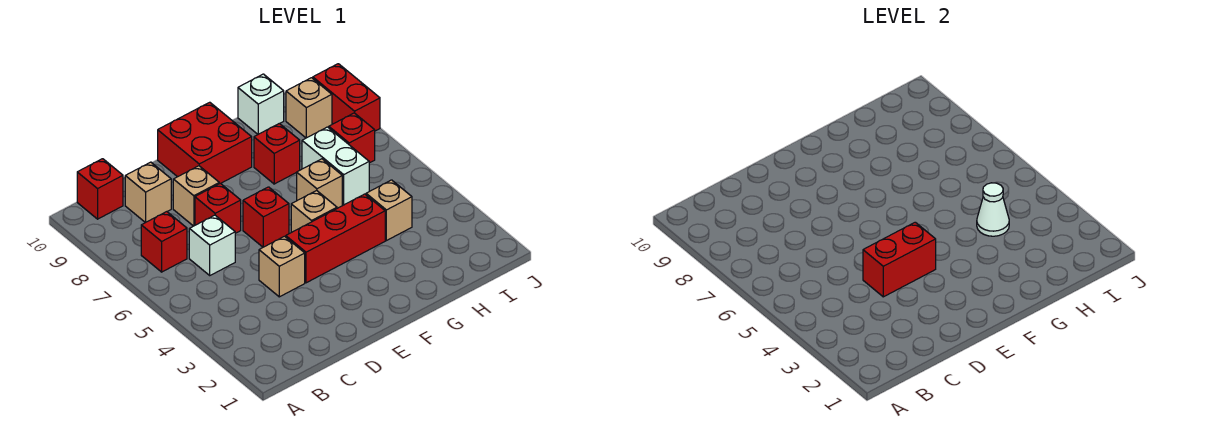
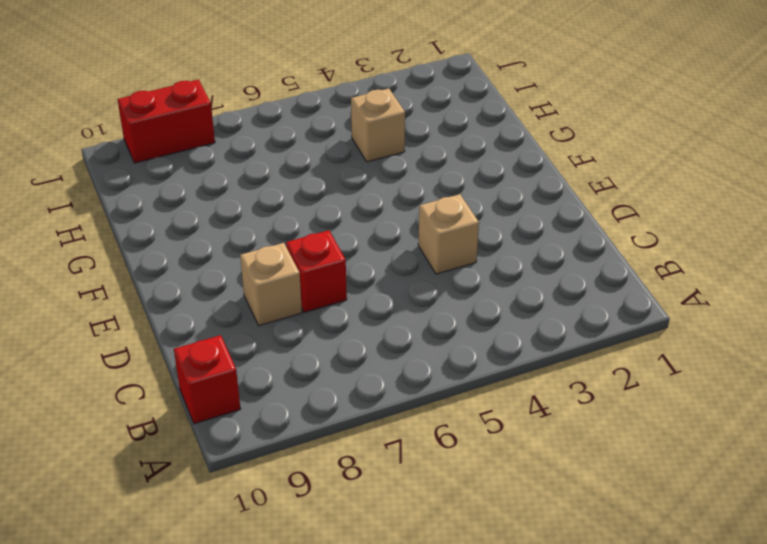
none -> red 1x1 brick [141,212,187,272]
none -> white 1x1 brick [189,215,235,275]
none -> tan 1x1 brick [125,162,171,222]

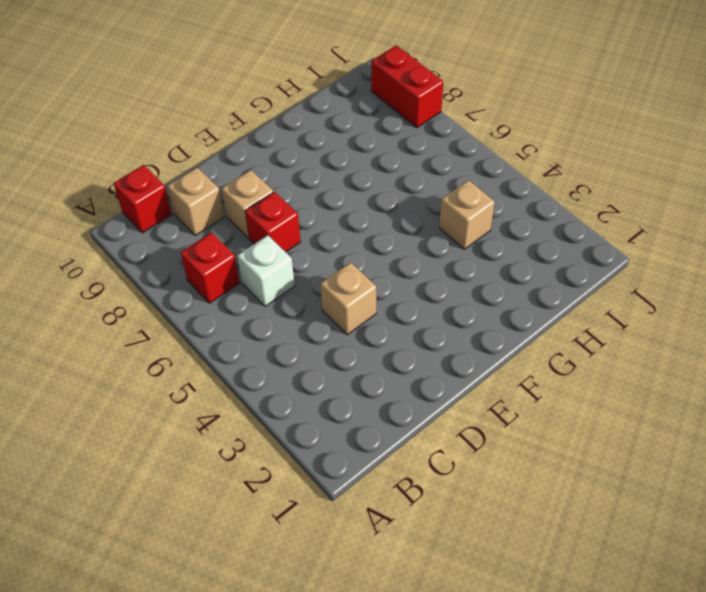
none -> red 1x3 brick [286,194,385,283]
none -> red 1x1 brick [243,187,289,247]
none -> red 2x2 brick [158,102,252,184]

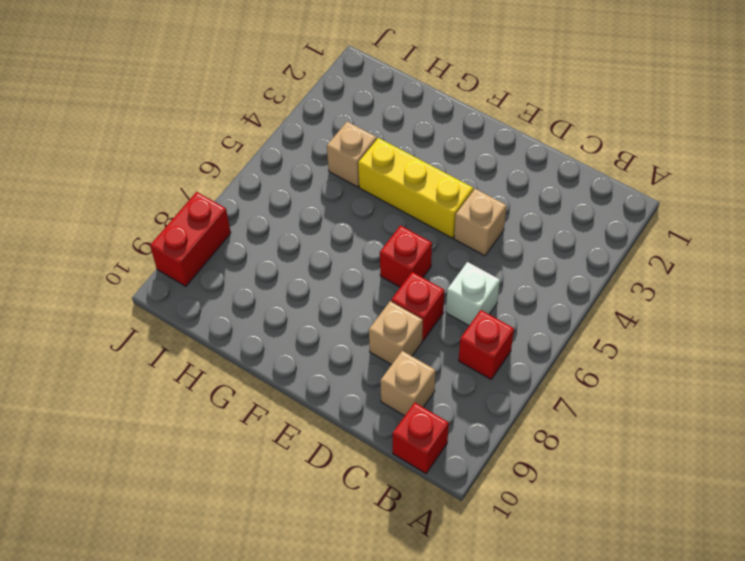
yellow 1x3 brick [358,138,473,238] -> red 1x3 brick [286,194,385,283]
none -> red 2x2 brick [158,102,252,184]
none -> tan 1x1 brick [291,191,337,232]
none -> tan 1x1 brick [297,159,342,208]

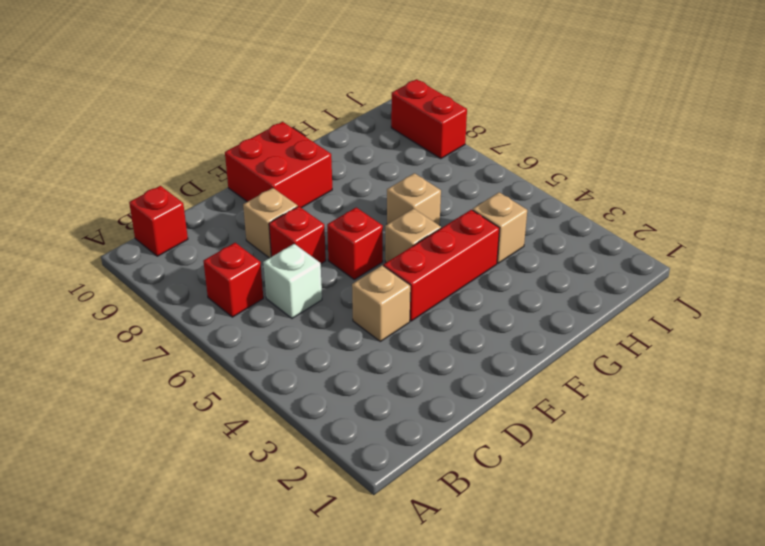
none -> tan 1x1 brick [125,162,171,222]
none -> red 1x1 brick [254,124,300,184]
none -> white 1x2 brick [302,127,369,205]

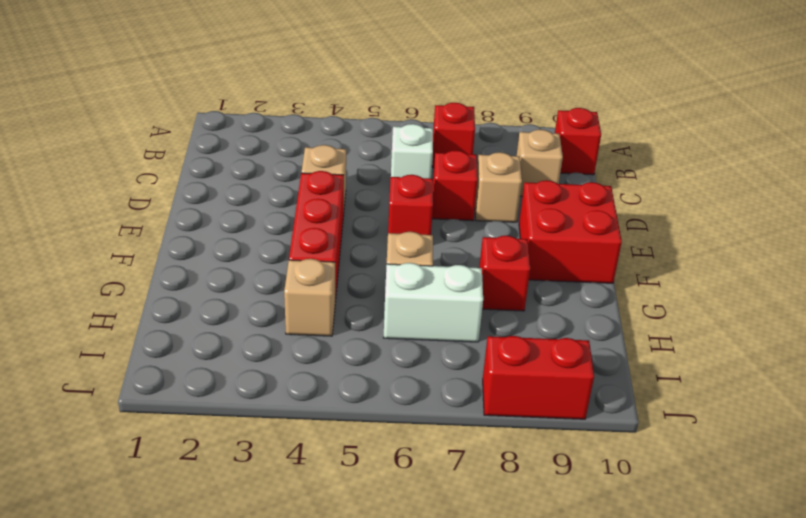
none -> tan 1x1 brick [291,191,337,232]
none -> white 1x1 brick [238,74,284,134]
none -> red 1x1 brick [329,113,375,163]

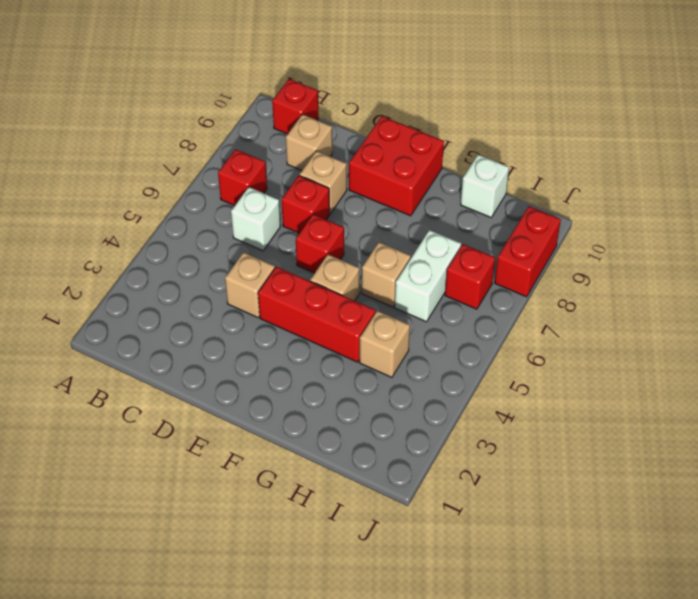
none -> red 1x1 brick [254,124,300,184]
none -> tan 1x1 brick [286,78,332,138]
none -> red 1x2 brick [863,222,936,297]

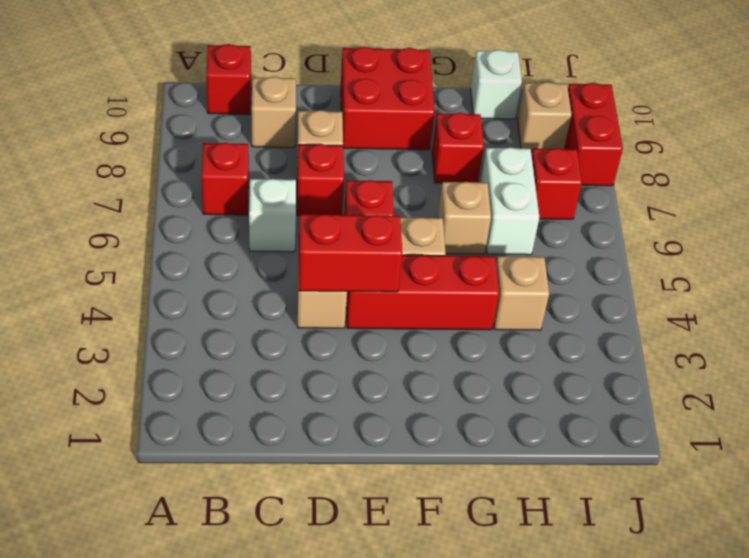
none -> white 1x1 cone [977,183,1009,236]

